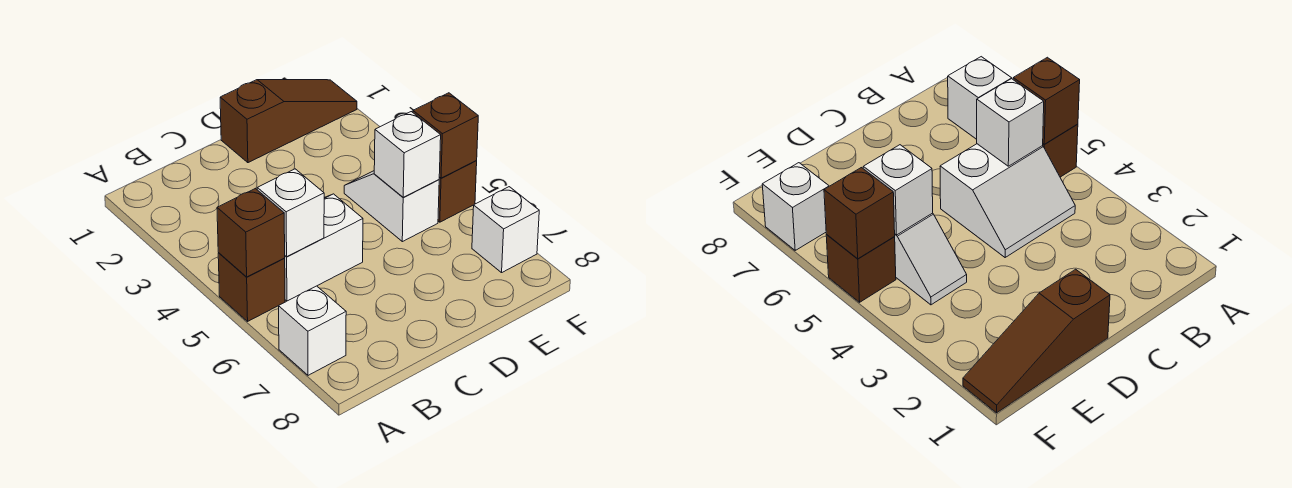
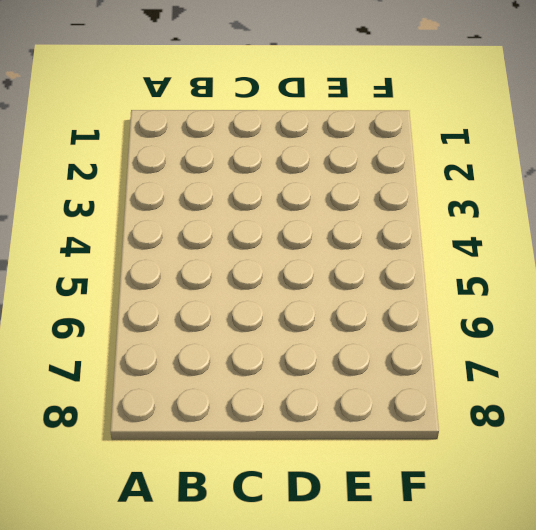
none -> brown 1x1 brick [218,253,285,321]
none -> white 1x1 brick [279,286,346,375]

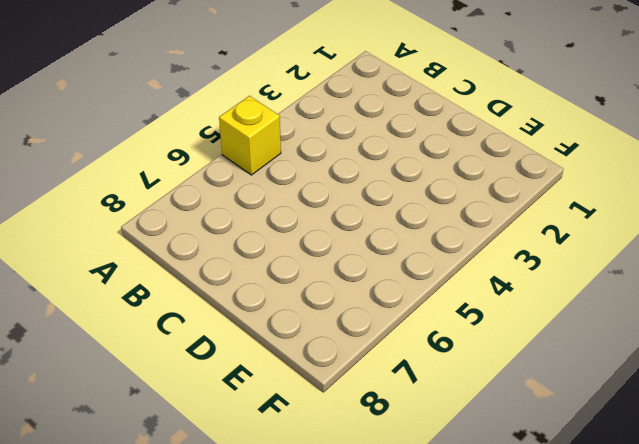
yellow 1x1 brick [219,96,281,175] -> brown 1x1 brick [218,253,285,321]
none -> white 1x1 brick [279,286,346,375]
none -> white 2x2 slope [285,194,363,301]

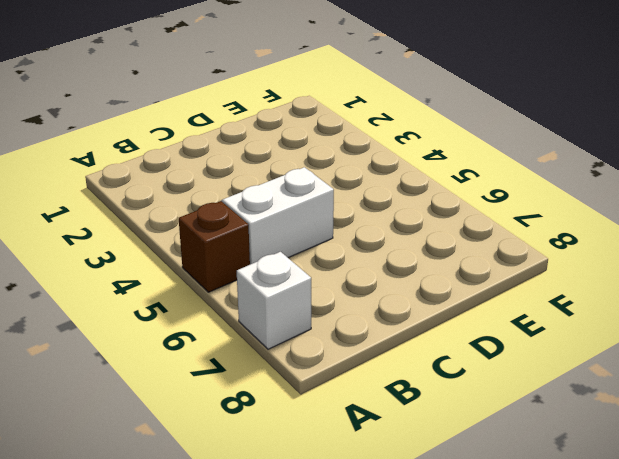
none -> brown 1x3 slope [220,80,357,163]
none -> white 1x2 slope [344,171,439,242]

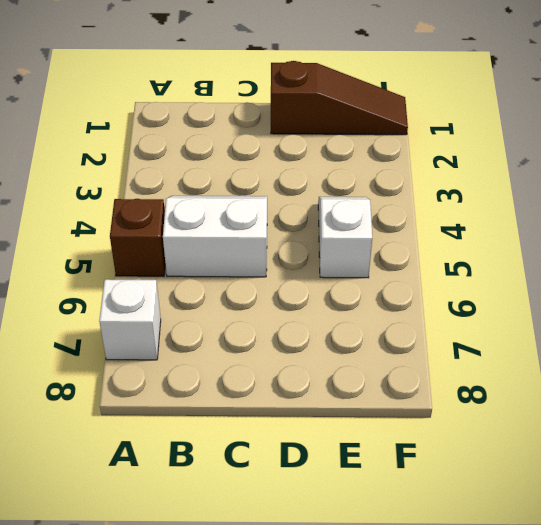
none -> brown 1x1 brick [438,161,477,222]
none -> white 1x1 brick [472,187,539,273]

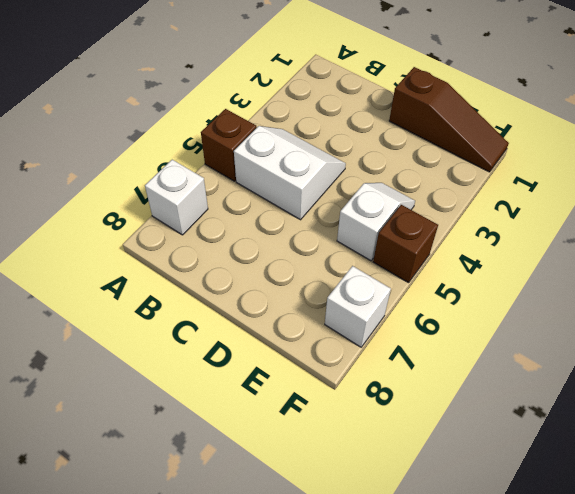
none -> brown 1x1 brick [217,189,285,277]
none -> white 1x1 brick [257,169,324,257]

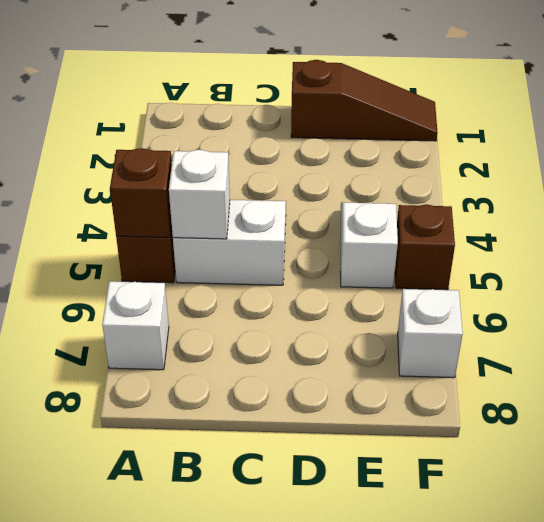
none -> white 1x1 brick [374,112,441,197]
none -> brown 1x1 brick [413,93,478,178]

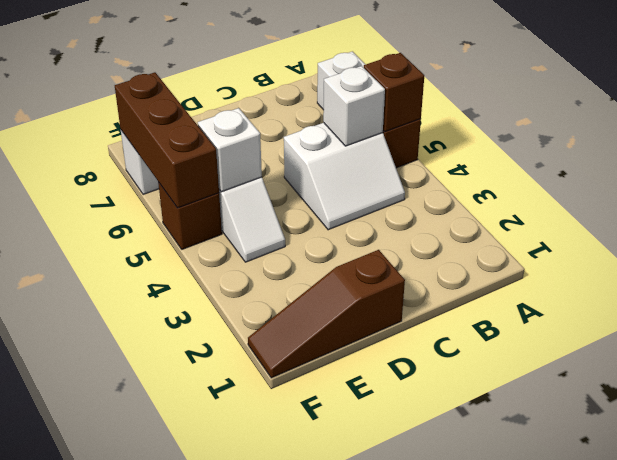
brown 1x3 brick [115,72,219,208] -> brown 1x1 brick [413,93,478,178]

